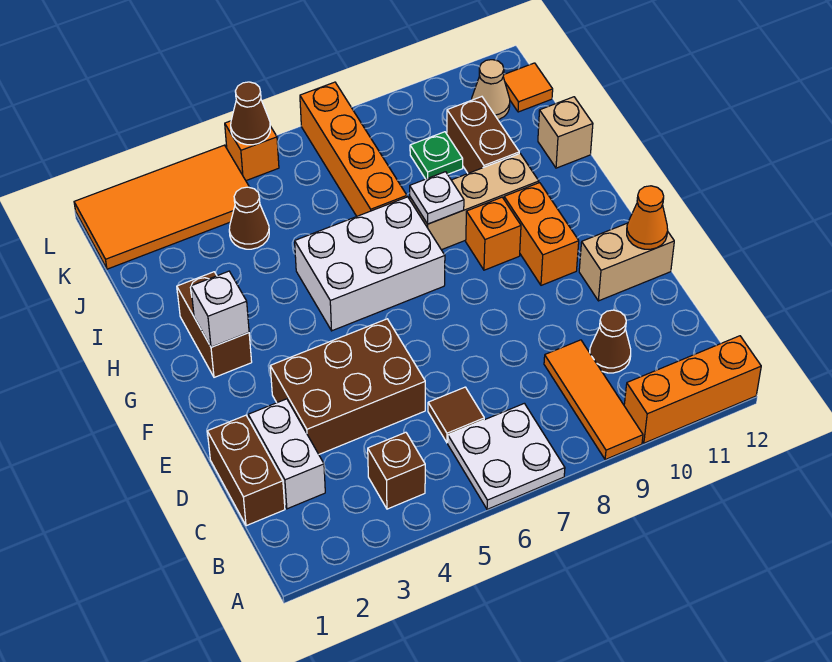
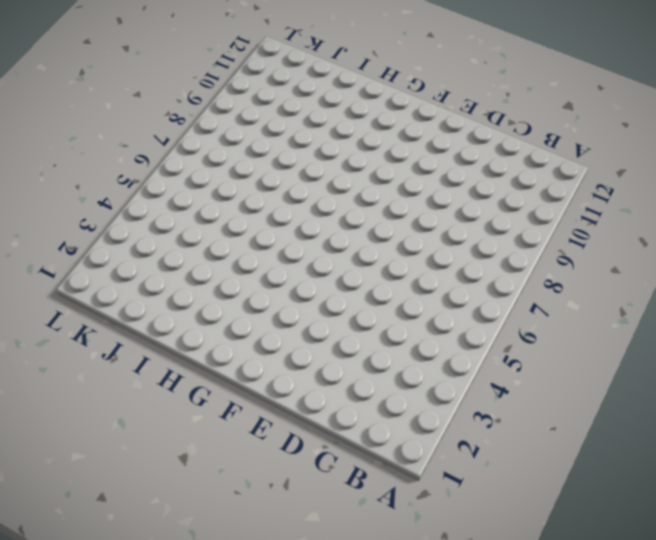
none -> white 2x2 plate [448,403,565,509]
none -> orange 1x3 tile [544,340,643,460]
none -> orange 1x3 brick [624,336,761,443]

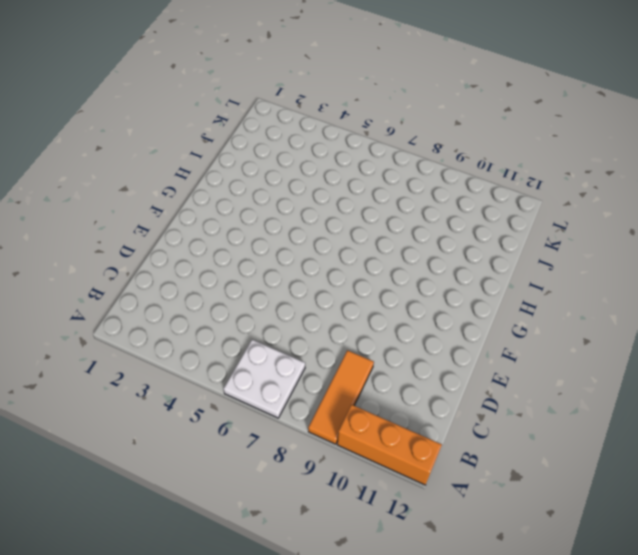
none -> brown 1x1 brick [368,432,425,509]
none -> brown 1x2 brick [207,415,285,526]
none -> white 1x2 brick [248,399,325,509]

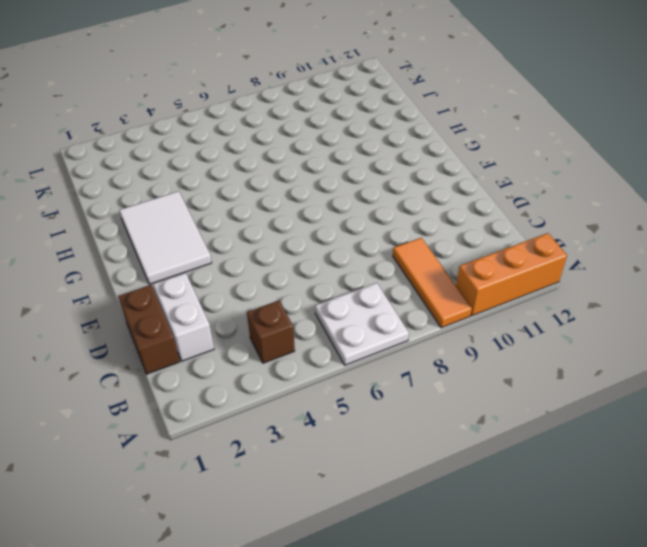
white 2x3 tile [119,191,212,284] -> brown 1x2 brick [177,272,252,377]
none -> brown 1x1 tile [428,387,484,443]
none -> brown 1x1 cone [590,310,631,373]
none -> brown 2x3 brick [270,319,425,454]

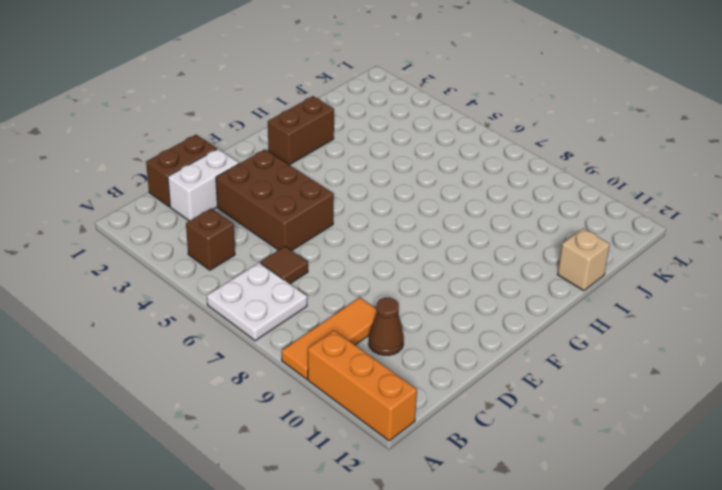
none -> tan 1x2 brick [579,223,674,301]
none -> orange 1x2 brick [504,183,579,285]
none -> white 2x3 brick [295,197,445,331]

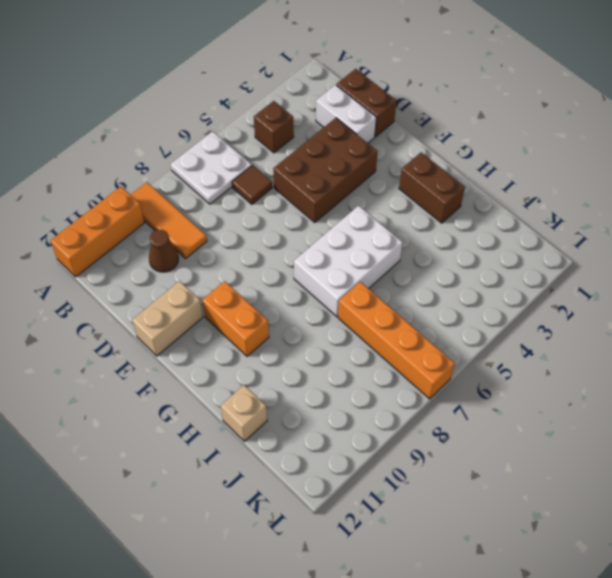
none -> orange 1x1 brick [466,197,521,270]
none -> tan 1x3 brick [410,153,539,250]
none -> brown 1x2 brick [447,97,519,173]

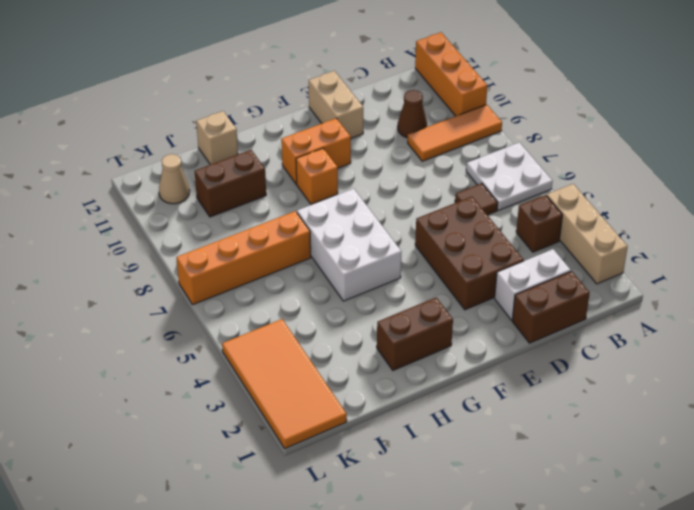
tan 1x3 brick [547,184,628,284] -> tan 1x3 brick moved to [410,153,539,250]
none -> brown 1x1 cone [229,187,269,249]
none -> green 1x1 plate [410,132,463,179]
none -> orange 1x1 tile [503,63,553,112]

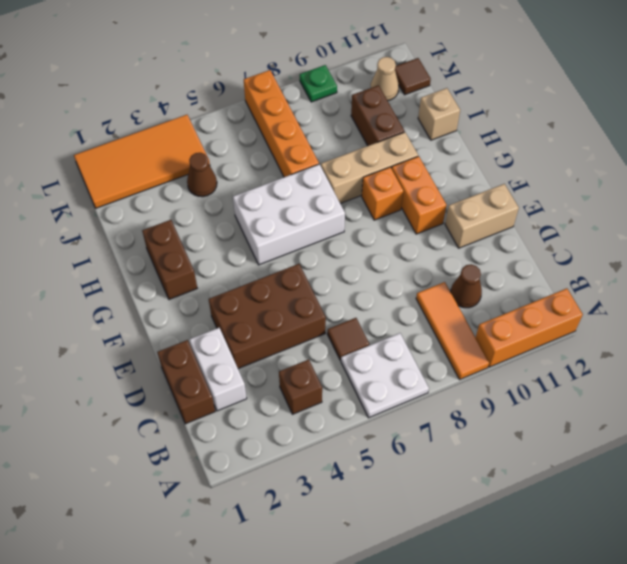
brown 1x1 tile [395,58,431,95] -> orange 1x1 tile [503,63,553,112]
green 1x1 plate [300,65,337,102] -> green 1x1 plate moved to [410,132,463,179]
none -> orange 1x1 brick [225,121,279,181]
none -> orange 1x1 cone [627,186,668,249]
none -> white 1x1 brick [191,271,249,347]

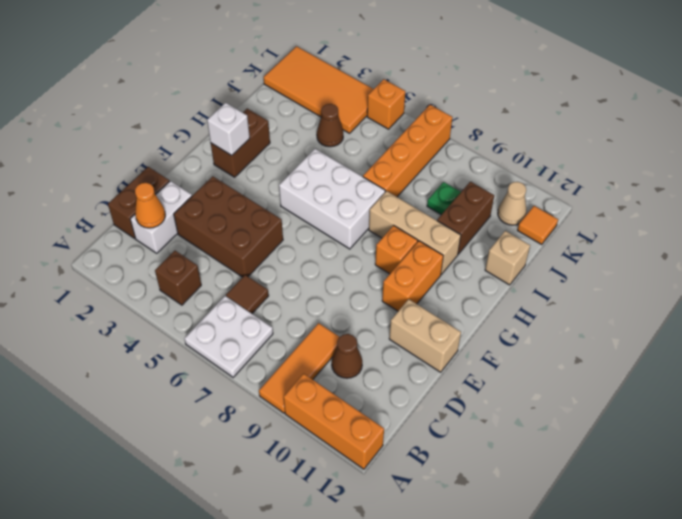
orange 1x1 cone [135,183,165,228] -> orange 1x1 cone moved to [627,186,668,249]
none -> white 1x1 plate [410,172,464,224]
none -> brown 1x1 cone [231,82,270,145]

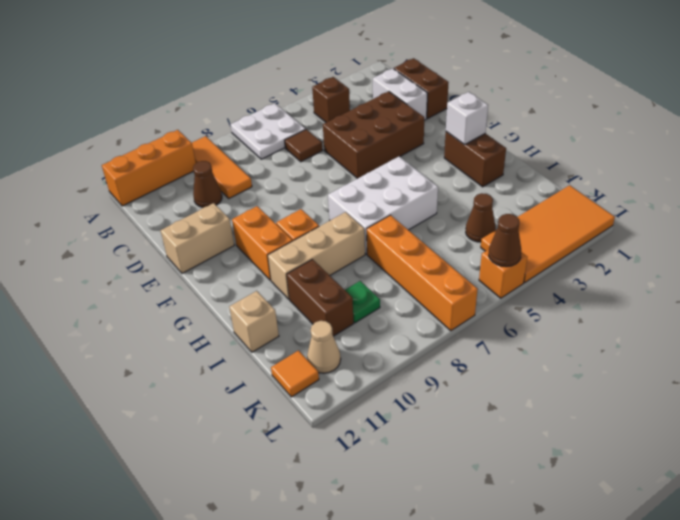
none -> orange 1x1 cone [627,186,668,249]
none -> white 1x1 plate [410,172,464,224]

